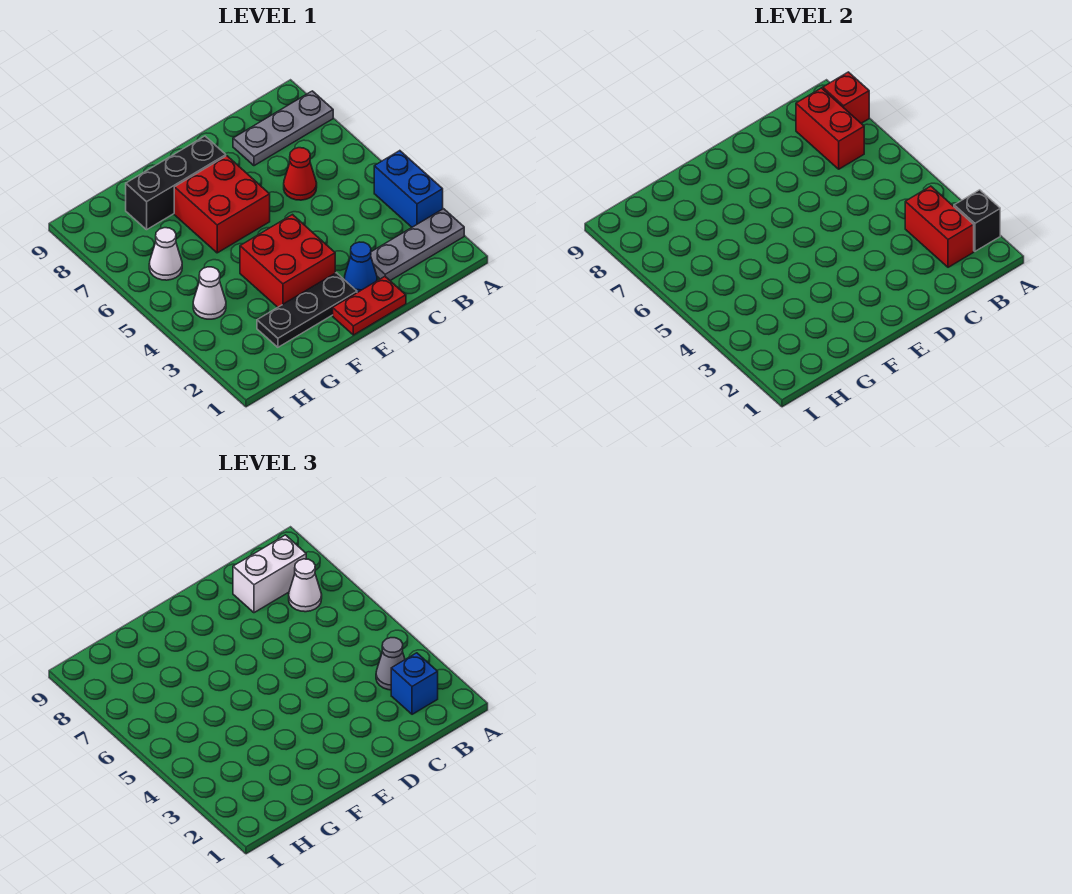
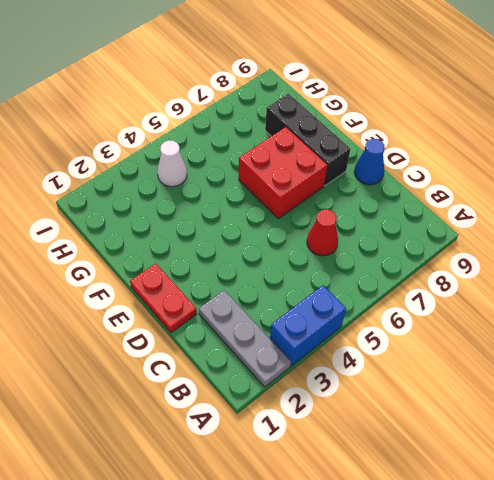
blue 1x1 cone [354,139,384,185] -> blue 1x1 cone moved to [344,242,377,293]
none -> grey 1x3 plate [233,91,333,166]
none -> black 1x3 plate [257,273,357,347]
none -> red 2x2 brick [240,215,335,307]

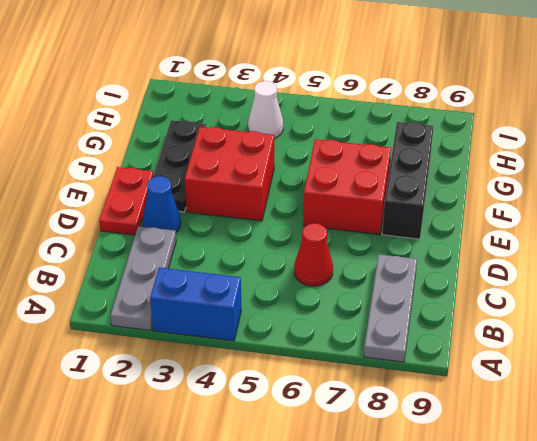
none -> white 1x1 cone [149,228,182,280]
none -> black 1x1 brick [954,190,1000,251]
none -> red 1x1 brick [823,72,869,123]

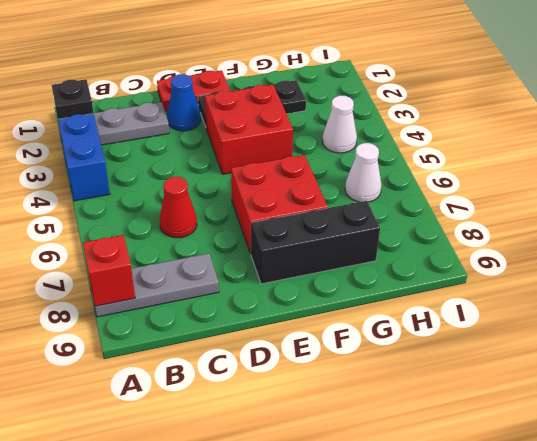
none -> red 1x2 brick [905,186,974,267]
none -> red 1x2 brick [796,88,864,169]
none -> blue 1x1 brick [391,653,438,714]

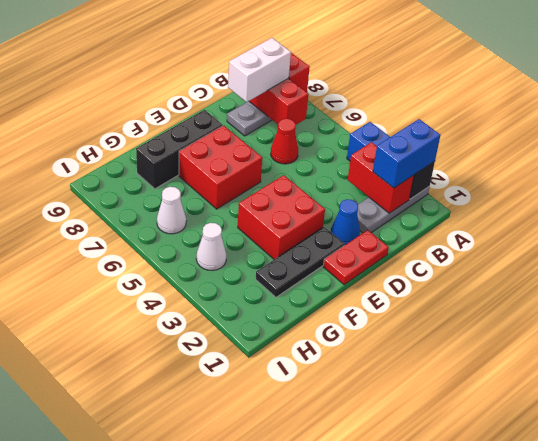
blue 1x2 brick [373,119,440,188] -> blue 1x1 brick [391,653,438,714]
none -> grey 1x1 cone [376,638,405,690]
none -> white 1x1 cone [289,559,322,612]

